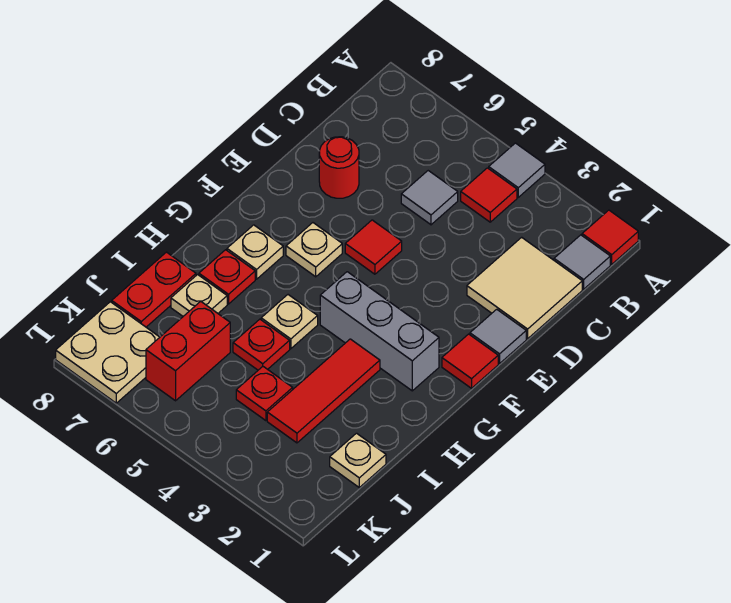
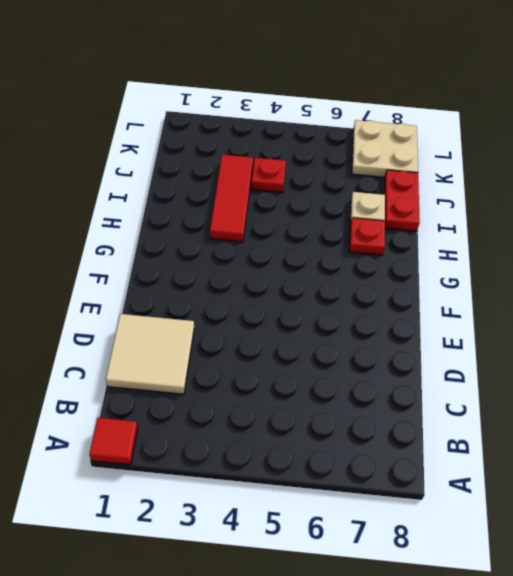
none -> grey 1x1 tile [489,143,545,197]
none -> grey 1x1 tile [554,235,610,289]
none -> red 1x1 tile [461,168,517,222]

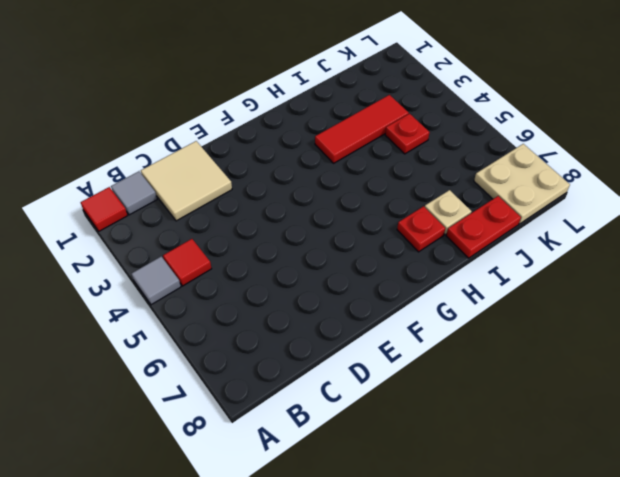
none -> grey 1x1 tile [401,171,458,225]
none -> red 1x1 round brick [319,137,359,198]
none -> grey 1x1 tile [470,309,526,364]

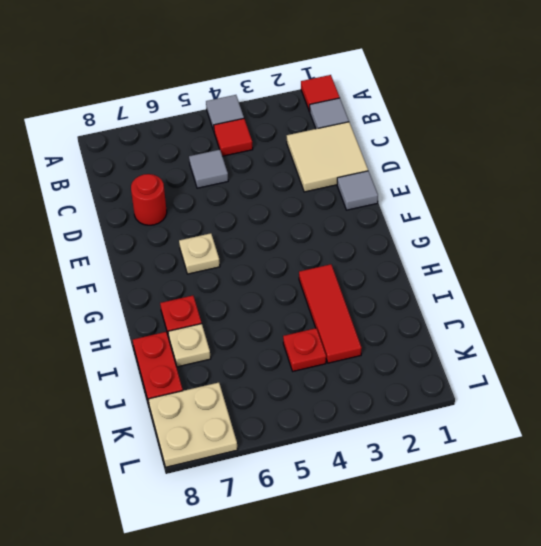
none -> red 1x1 tile [345,220,402,274]
none -> red 1x1 tile [442,334,498,388]
none -> grey 1x3 brick [320,272,439,391]

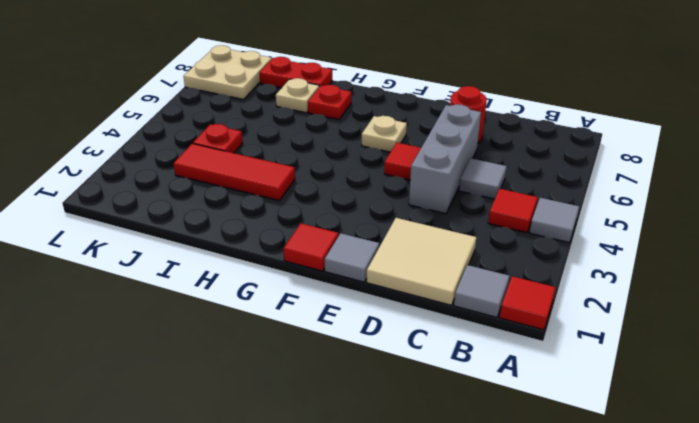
grey 1x3 brick [409,104,481,214] -> grey 1x3 brick moved to [320,272,439,391]
none -> tan 1x1 plate [227,225,283,279]
none -> tan 1x1 plate [261,295,318,349]
none -> red 1x1 plate [233,319,290,370]

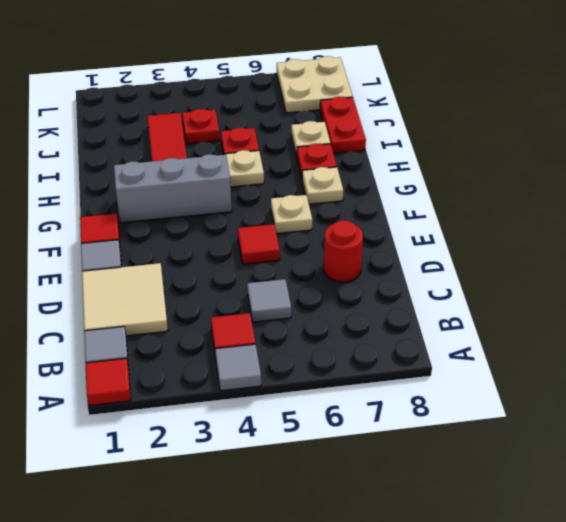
none -> tan 1x1 plate [330,433,386,487]
none -> red 1x2 brick [146,301,230,401]

